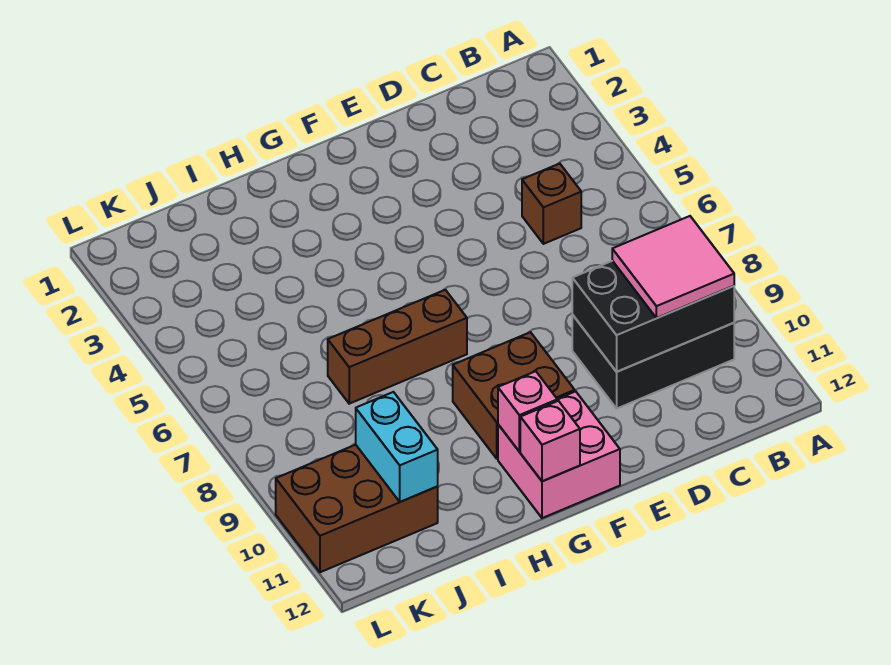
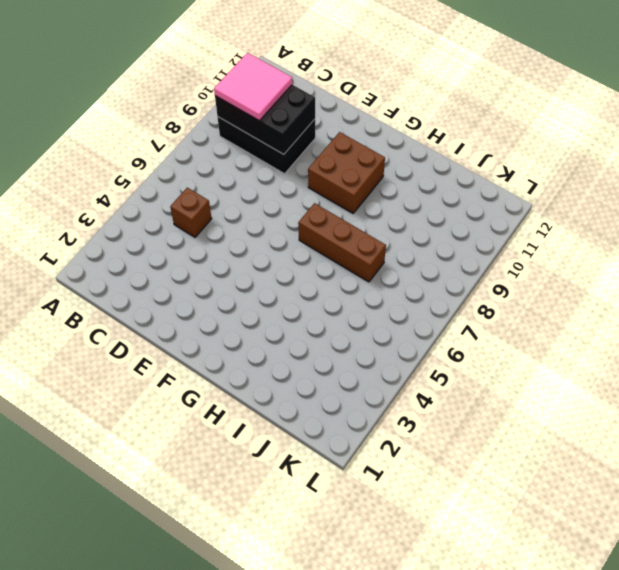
none -> pink 2x2 brick [498,391,620,518]
none -> brown 2x3 brick [276,445,438,572]

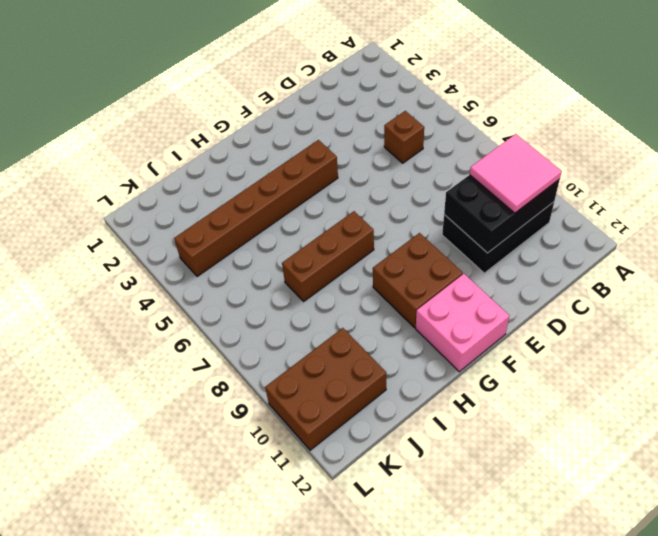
brown 1x6 brick [174,140,338,277] -> none
none -> pink 1x1 brick [498,371,557,452]
none -> pink 1x1 brick [520,401,580,481]

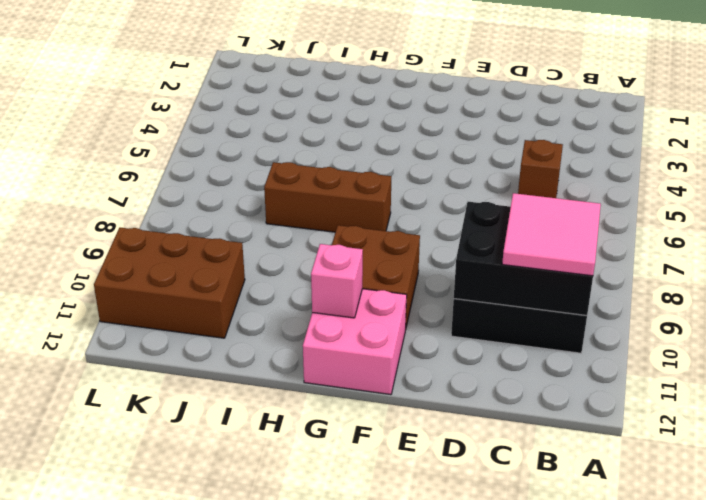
none -> pink 1x1 brick [520,401,580,481]
none -> cyan 1x2 brick [356,392,438,502]

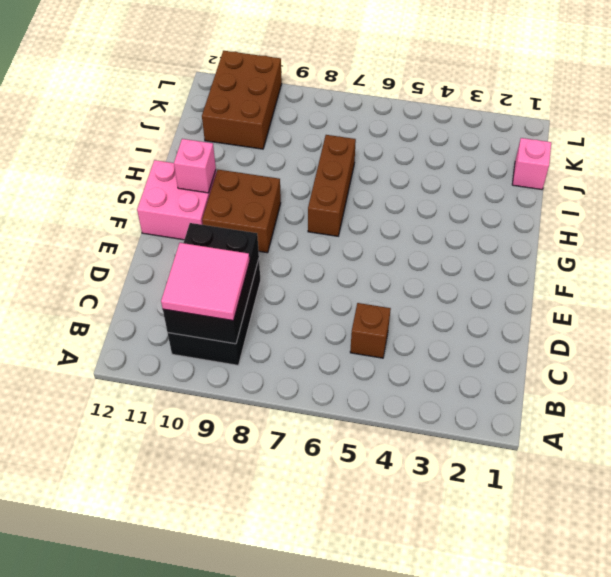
pink 1x1 brick [512,138,551,190] -> pink 1x1 brick moved to [520,401,580,481]
none -> cyan 1x2 brick [356,392,438,502]

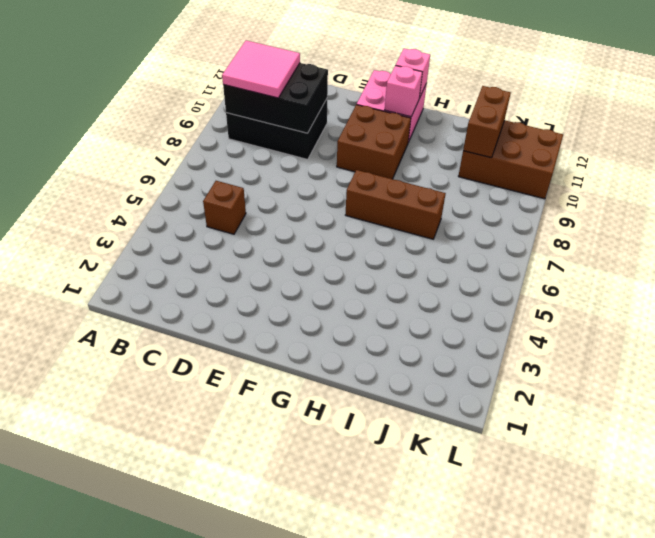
brown 1x2 brick [463,86,511,158] -> cyan 1x2 brick [356,392,438,502]

